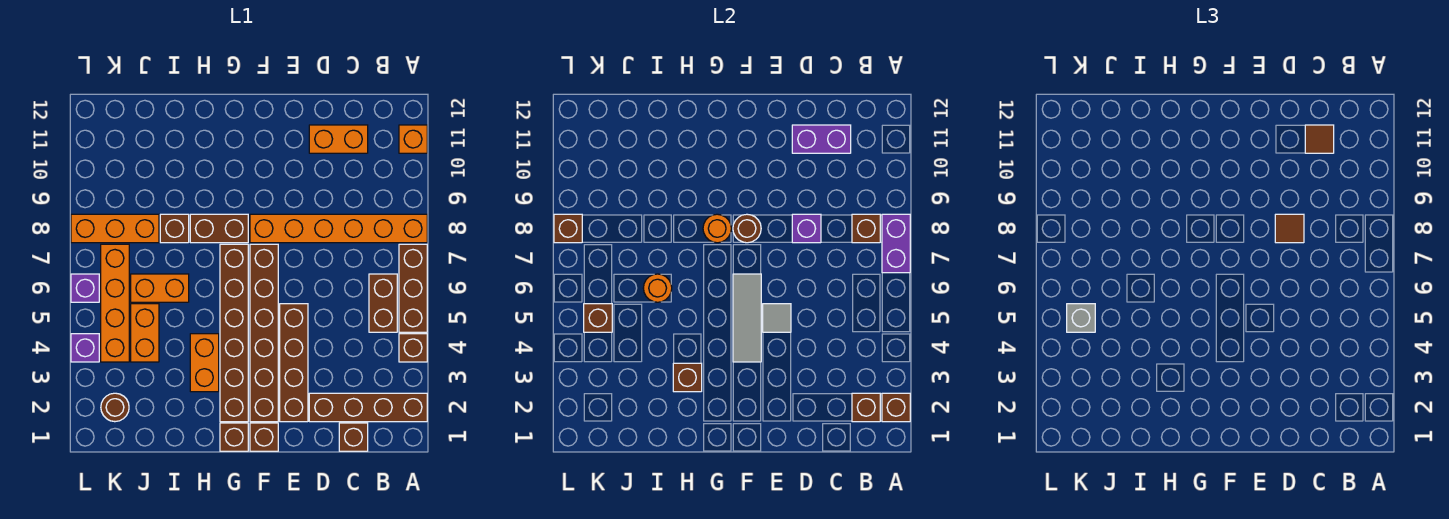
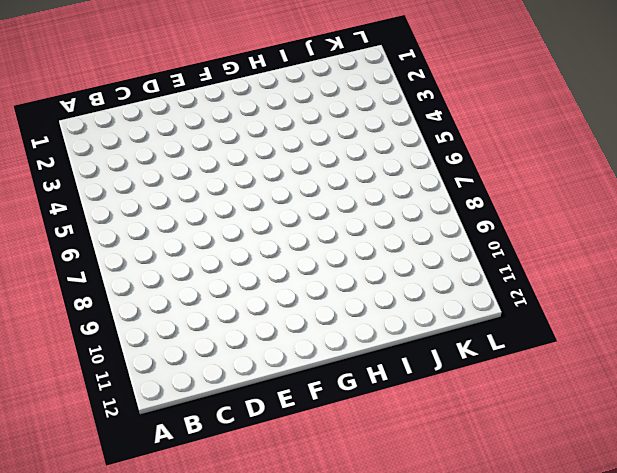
none -> brown 1x4 brick [309,393,427,422]
none -> brown 1x1 brick [399,334,427,362]
none -> brown 1x3 brick [399,244,427,332]
none -> orange 1x6 brick [250,214,427,243]

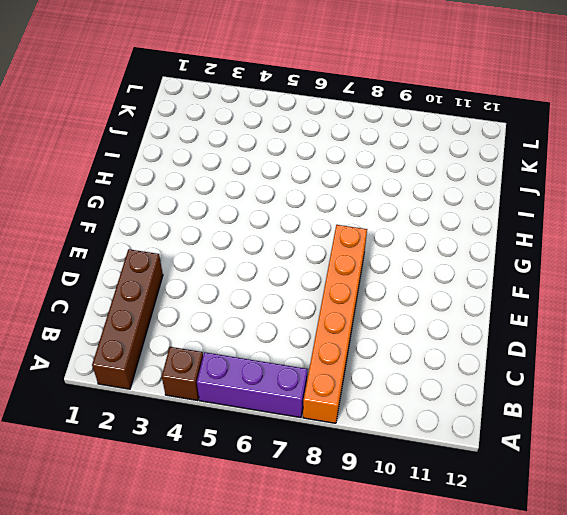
purple 1x3 brick [197,352,307,418] -> brown 1x3 brick [399,244,427,332]
none -> orange 1x1 brick [399,125,427,153]
none -> brown 1x2 brick [369,274,397,332]
none -> brown 1x1 brick [339,423,368,451]
none -> orange 1x2 brick [309,125,368,153]

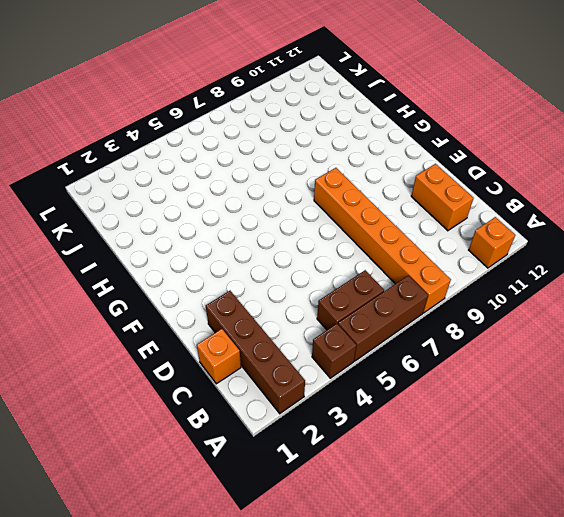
orange 1x1 brick [197,329,241,384] -> brown 1x1 brick [339,423,368,451]
none -> brown 1x4 brick [280,304,308,422]
none -> brown 1x1 brick [250,423,278,451]
none -> brown 1x6 brick [250,244,278,422]
none -> brown 1x1 brick [220,423,248,451]

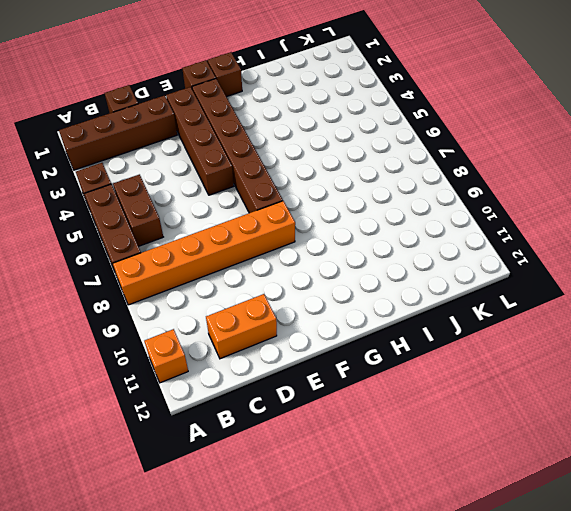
none -> brown 1x6 brick [220,244,248,422]
none -> brown 1x2 brick [190,214,248,243]
none -> orange 1x2 brick [190,334,219,392]
none -> orange 1x2 brick [131,274,189,302]

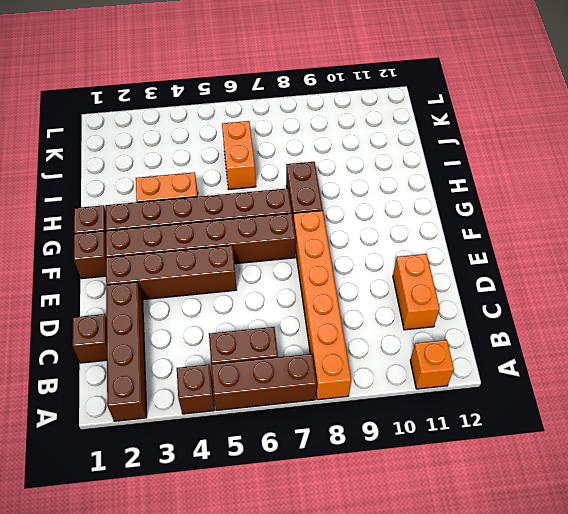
none -> brown 1x1 brick [160,214,189,243]
none -> orange 1x2 brick [131,304,159,362]
none -> orange 1x3 brick [71,214,159,243]
none -> brown 1x1 round brick [101,393,129,422]

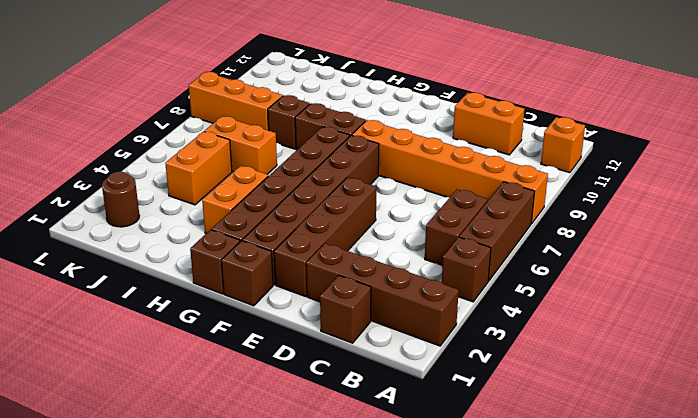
none -> orange 1x4 brick [101,244,129,362]
none -> purple 1x1 brick [71,334,99,362]
none -> purple 1x1 brick [71,274,99,302]
none -> brown 1x1 brick [882,393,910,422]

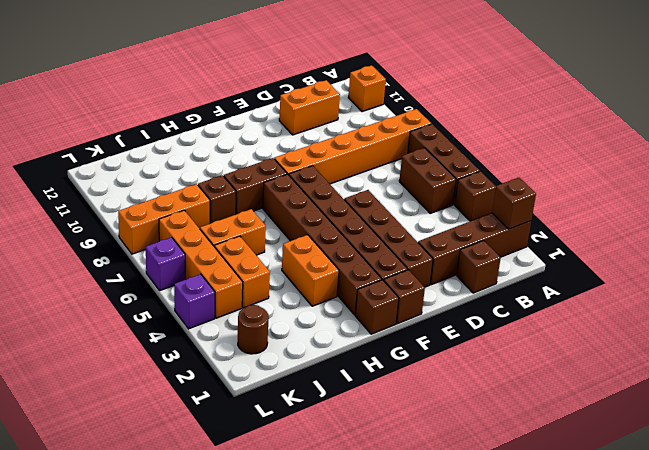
none -> purple 1x2 brick [882,214,910,273]
none -> brown 1x1 brick [852,393,880,422]
none -> brown 1x1 brick [852,214,880,243]
none -> purple 1x2 brick [792,125,851,153]

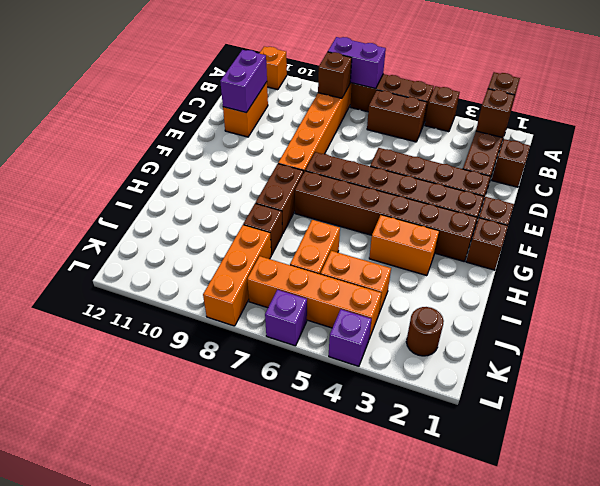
none -> purple 1x1 brick [792,214,821,243]
none -> grey 1x1 tile [763,304,791,332]
none -> grey 1x3 tile [733,274,761,362]
none -> brown 1x1 round brick [733,214,761,243]

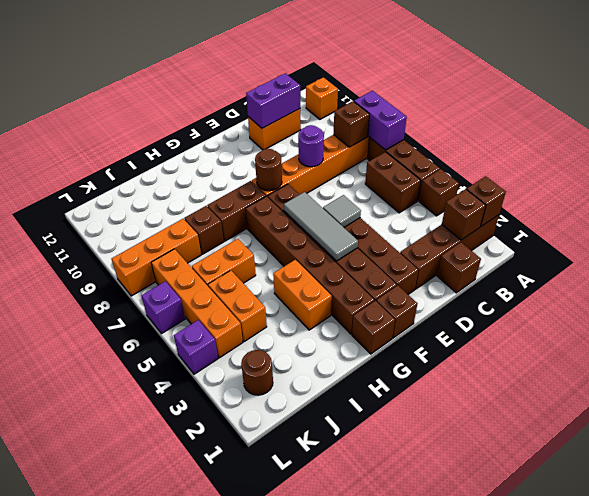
purple 1x1 round brick [298,125,324,167] -> purple 1x1 brick [792,214,821,243]
none -> orange 1x1 round brick [703,214,731,243]
none -> brown 1x1 brick [673,363,702,392]
none -> orange 1x1 round brick [643,274,672,302]
none -> brown 1x1 brick [584,304,612,332]

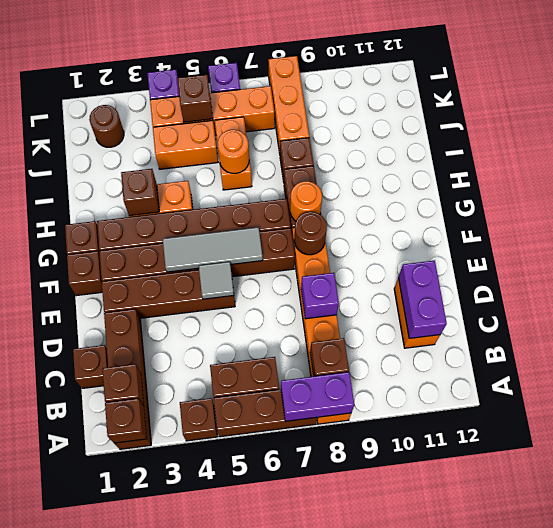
none -> orange 1x1 brick [399,125,427,153]
none -> brown 1x1 brick [554,214,582,243]
none -> brown 1x1 tile [1305,125,1334,153]
none -> brown 1x1 tile [1275,214,1304,243]

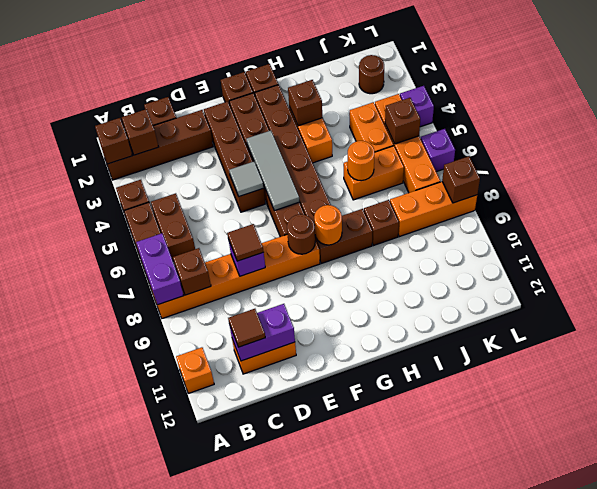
none -> grey 1x1 brick [1067,304,1095,332]

